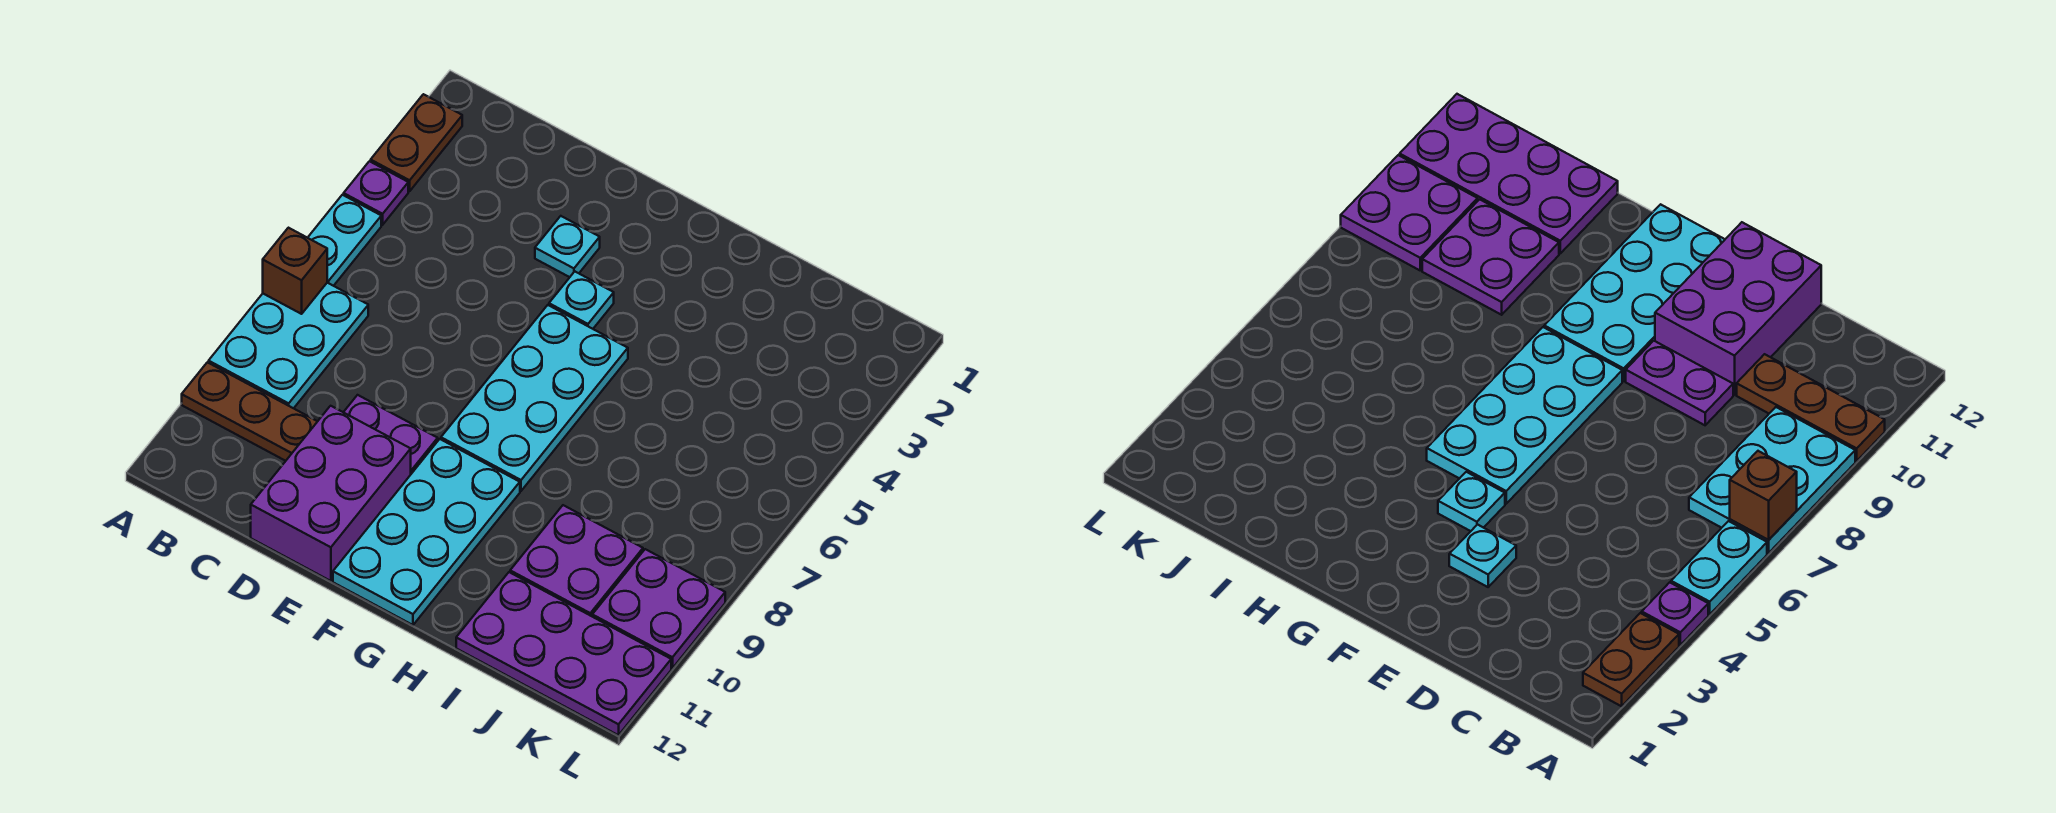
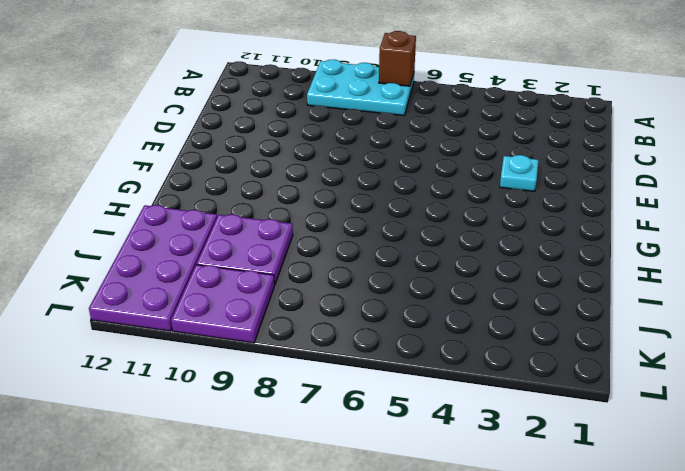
none -> brown 1x2 plate [371,94,462,191]
none -> purple 1x1 plate [344,161,408,225]
none -> cyan 1x2 plate [308,195,381,286]

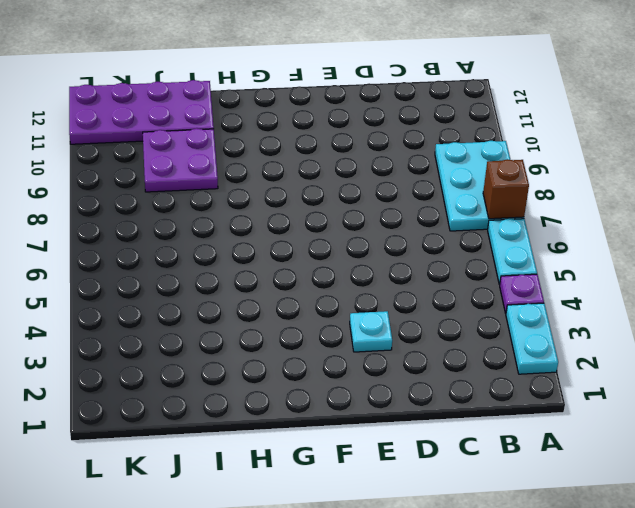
cyan 1x2 plate [506,303,558,374] -> brown 1x2 plate [371,94,462,191]
none -> brown 1x3 plate [182,362,318,461]
none -> purple 1x2 plate [344,395,438,474]
none -> purple 2x3 brick [251,406,411,581]

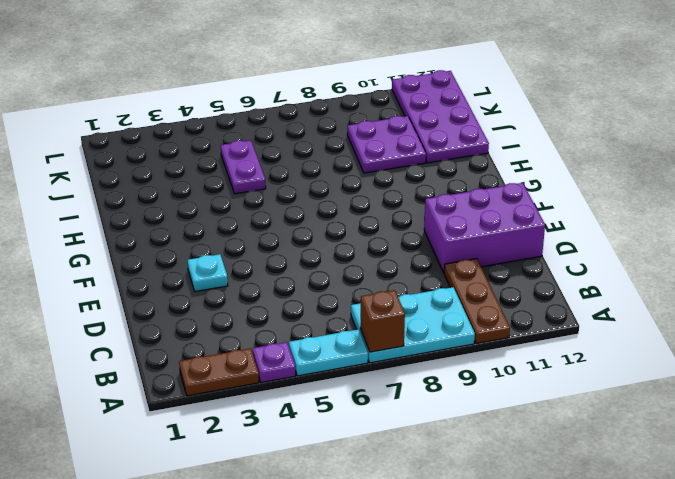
purple 1x2 plate [221,140,266,194] -> purple 1x2 plate moved to [344,395,438,474]
none -> cyan 1x1 plate [549,272,614,329]
none -> cyan 2x4 plate [441,305,628,491]
none -> cyan 2x4 plate [333,439,520,625]

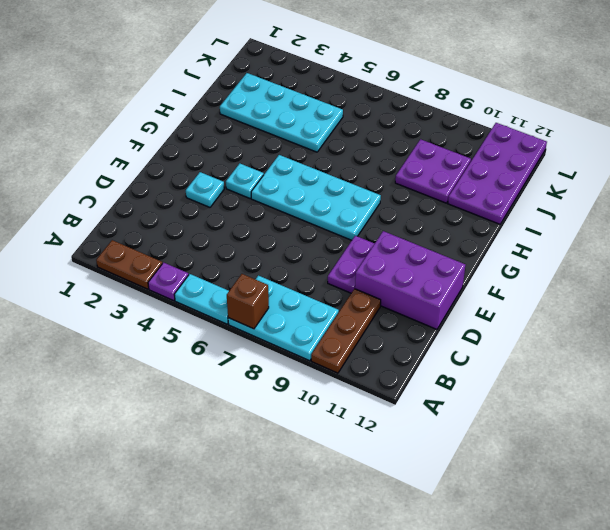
cyan 2x4 plate [220,73,343,152] -> cyan 2x4 plate moved to [333,439,520,625]
none -> purple 2x2 plate [592,549,725,668]

